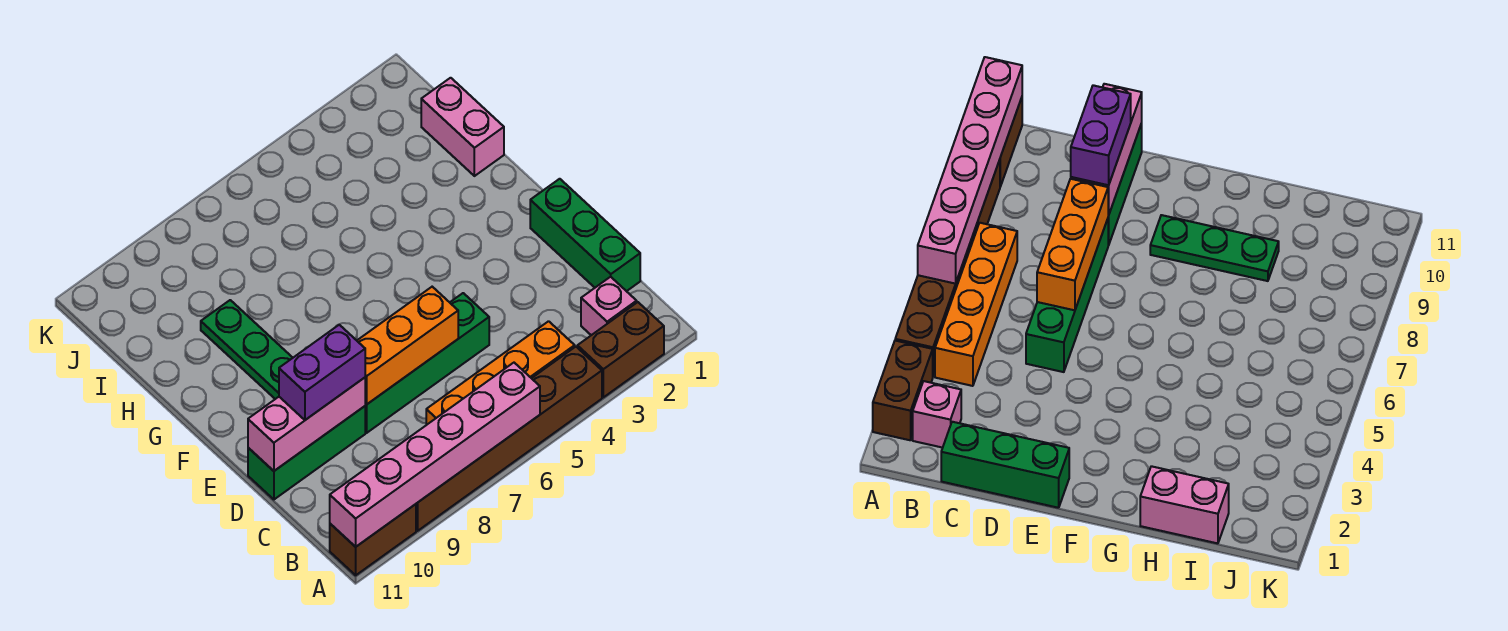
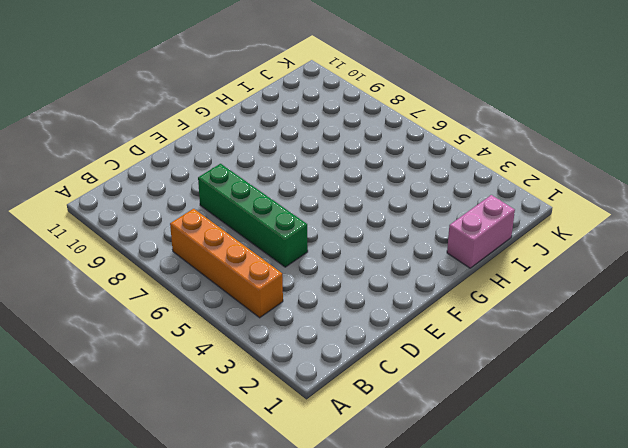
none -> brown 1x2 brick [577,302,664,397]
none -> brown 1x6 brick [416,347,602,531]
none -> brown 1x2 brick [330,504,416,575]

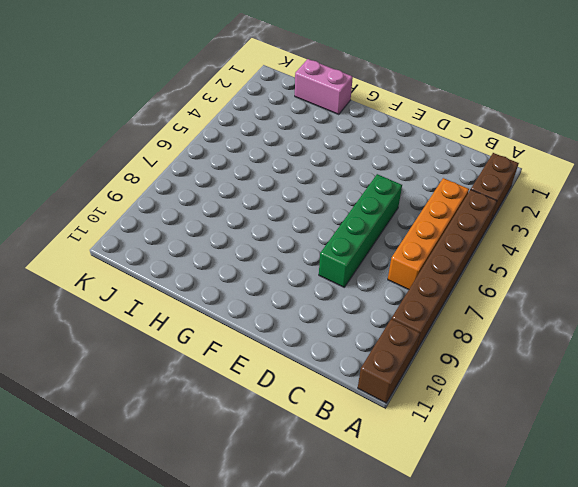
none -> pink 1x1 brick [581,277,637,335]
none -> green 1x3 brick [530,179,640,291]
none -> green 1x3 brick [248,406,365,499]

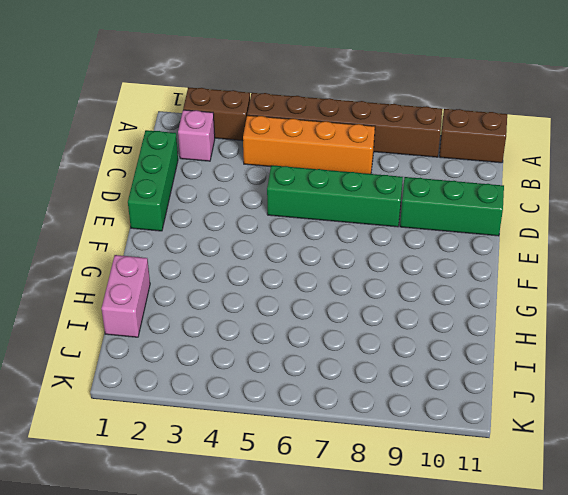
none -> green 1x3 plate [201,300,293,399]
none -> pink 1x6 brick [330,363,540,547]
none -> orange 1x3 brick [357,287,458,404]

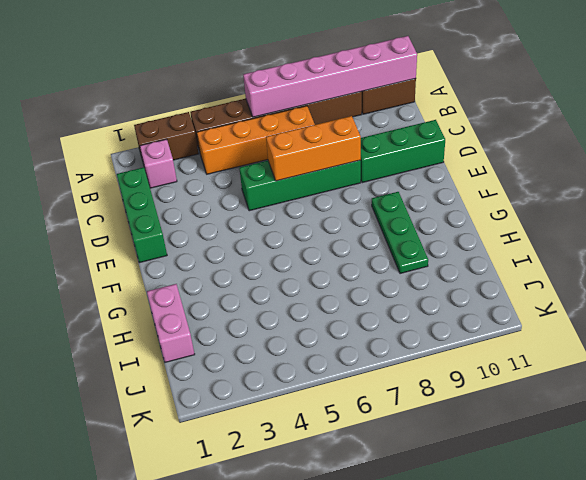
none -> pink 1x3 brick [248,378,365,471]
none -> purple 1x2 brick [279,325,365,420]

